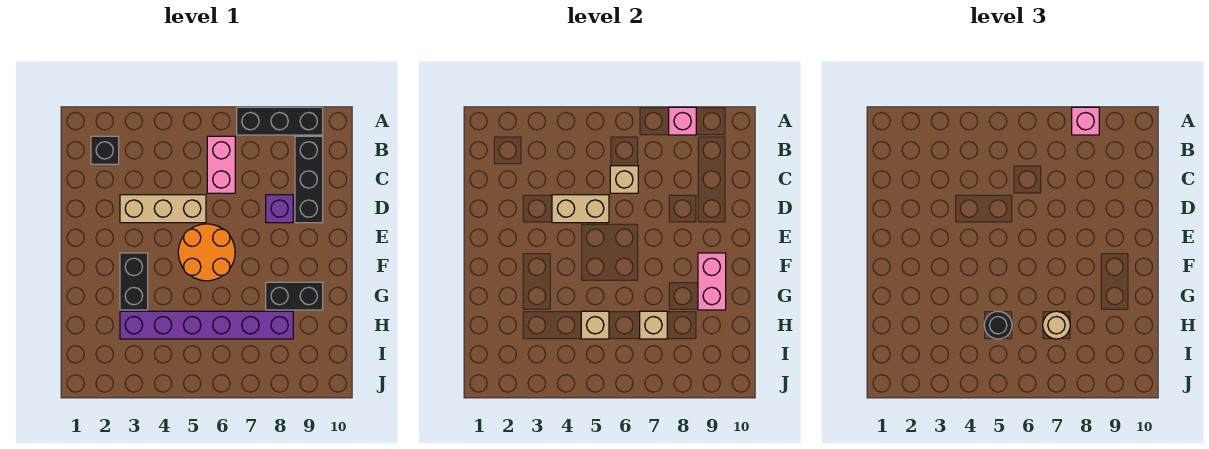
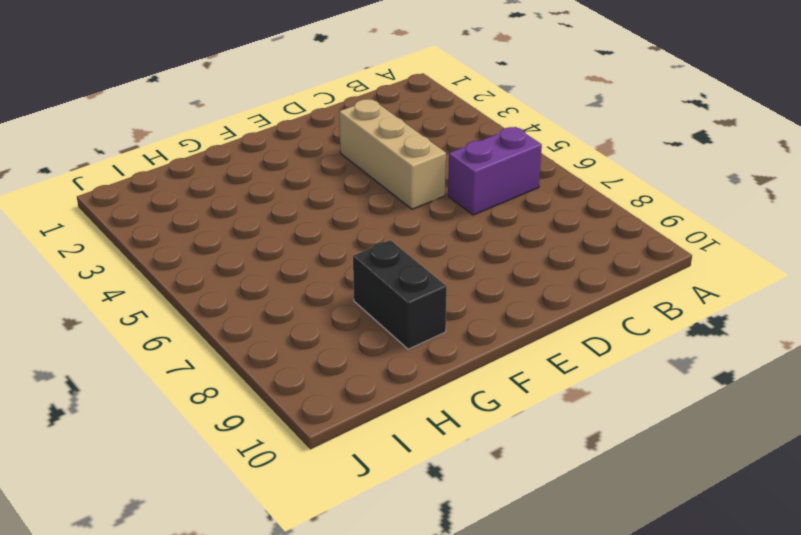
purple 1x2 brick [448,127,542,215] -> pink 1x2 brick [207,136,235,193]
none -> black 1x3 brick [237,107,323,135]
none -> black 1x1 brick [91,136,119,164]
none -> black 1x3 brick [295,136,323,223]

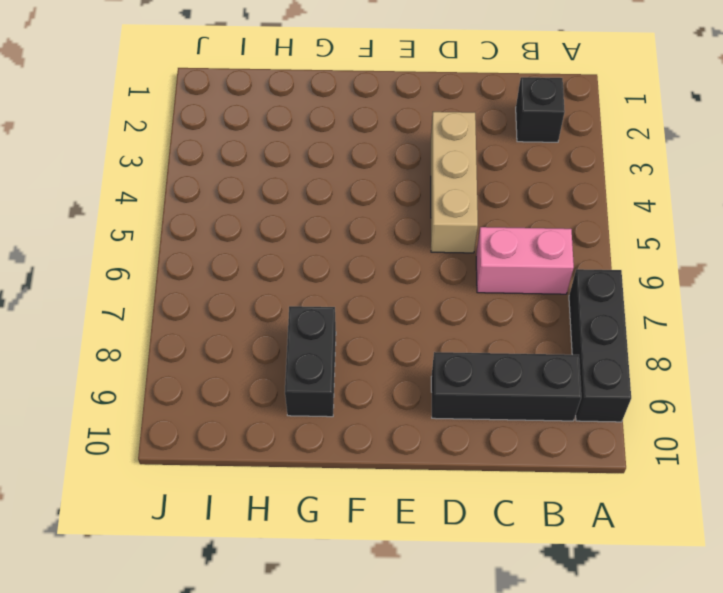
none -> purple 1x1 brick [266,195,293,223]
none -> orange 2x2 round brick [178,224,235,281]
none -> black 1x2 brick [120,253,148,310]

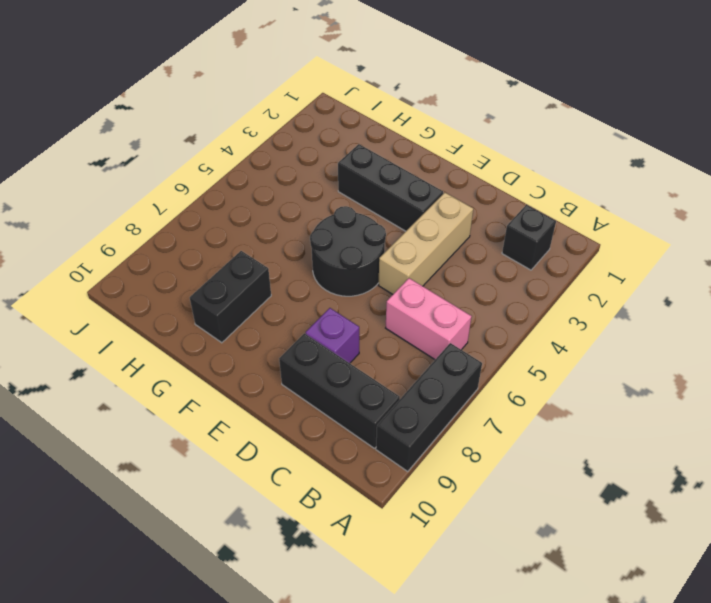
black 1x3 brick [338,144,443,231] -> black 1x2 brick [120,253,148,310]
black 2x2 round brick [310,206,386,296] -> orange 2x2 round brick [178,224,235,281]
none -> purple 1x6 brick [120,311,293,339]
none -> pink 1x1 brick [669,107,696,135]
none -> tan 1x1 brick [610,166,638,193]

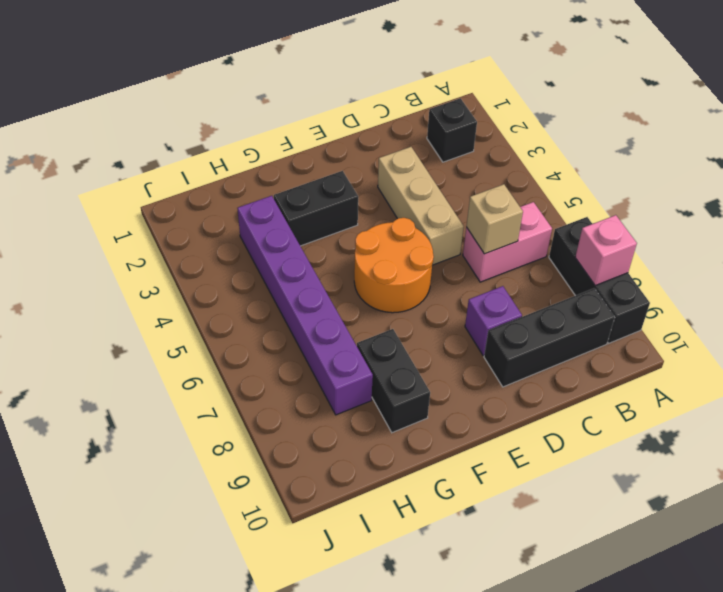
none -> tan 1x2 brick [552,195,609,223]
none -> pink 1x2 brick [698,253,726,310]
none -> tan 1x1 brick [581,311,609,339]

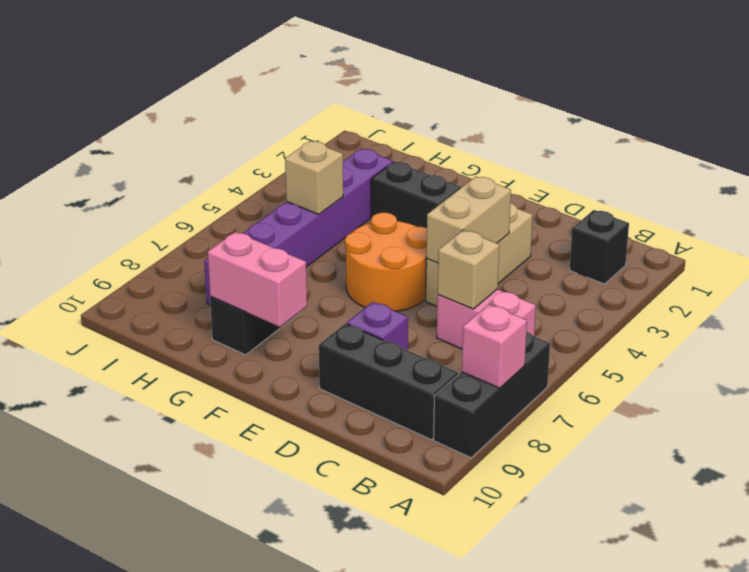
none -> tan 1x1 brick [640,311,667,339]
none -> pink 1x1 brick [1072,107,1099,135]
none -> black 1x1 round brick [984,311,1012,339]

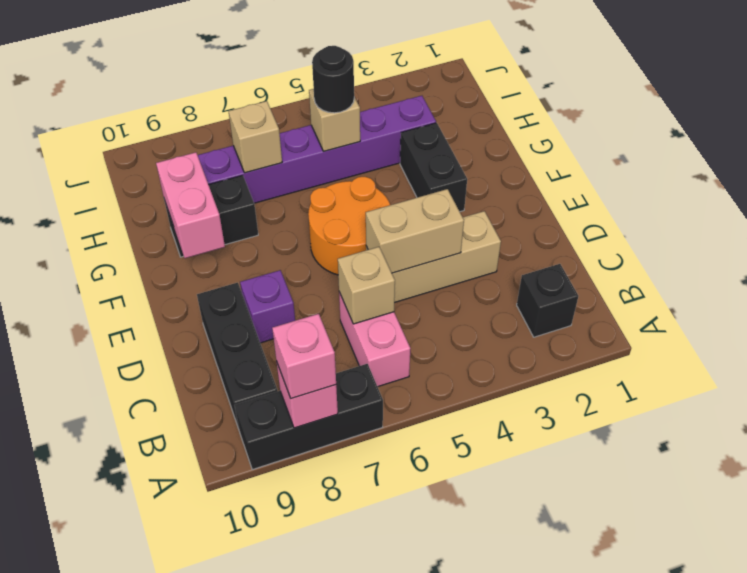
none -> tan 1x1 round brick [1043,311,1070,339]

